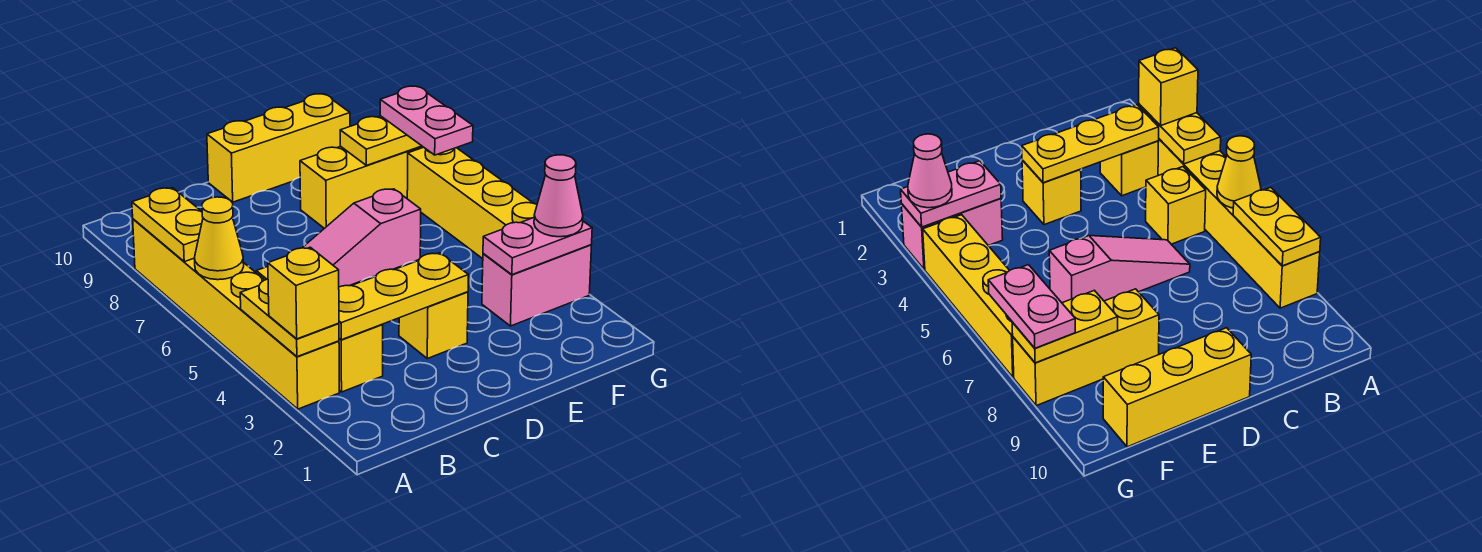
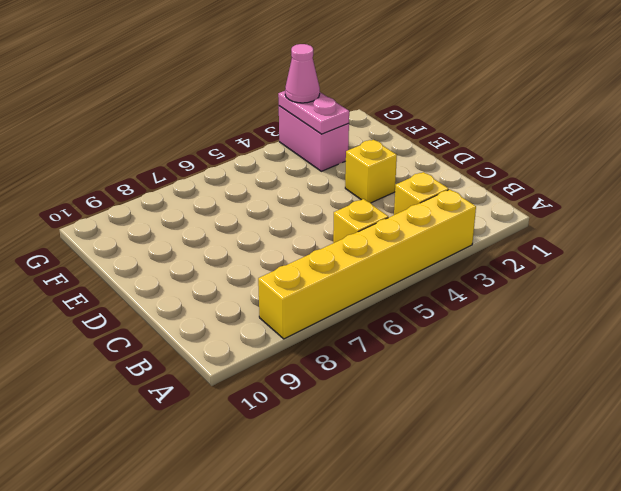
none -> pink 1x3 slope [303,189,421,287]
none -> yellow 1x3 brick [207,94,350,202]
none -> yellow 1x3 brick [300,146,423,228]

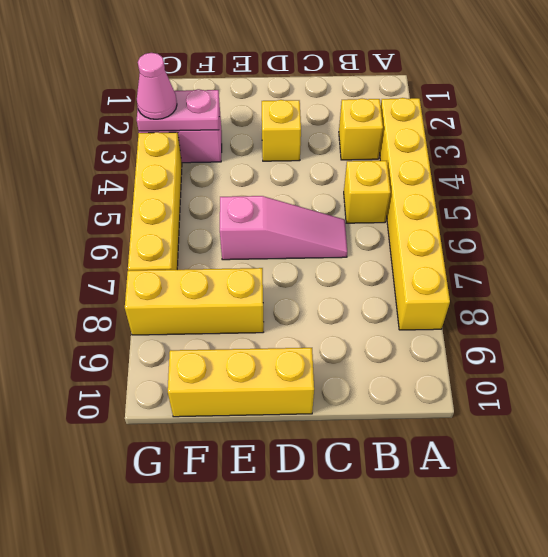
none -> yellow 1x2 plate [240,279,339,357]
none -> yellow 1x1 cone [195,197,244,280]
none -> yellow 1x2 plate [132,188,203,262]

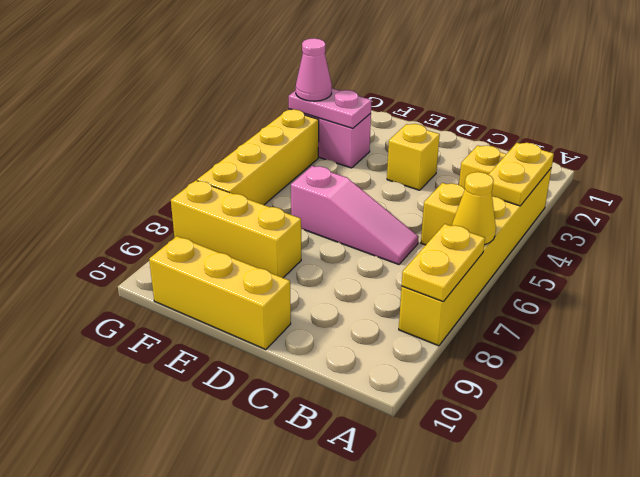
none -> yellow 1x3 plate [339,253,468,340]
none -> yellow 1x2 plate [340,116,421,165]
none -> yellow 1x1 brick [268,247,339,339]

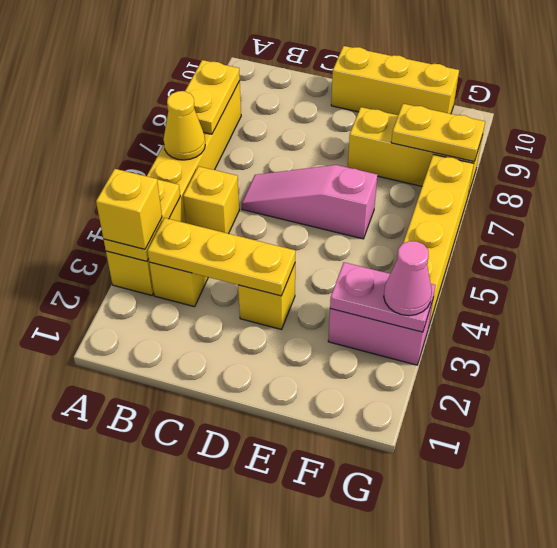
none -> pink 1x2 plate [380,86,473,155]

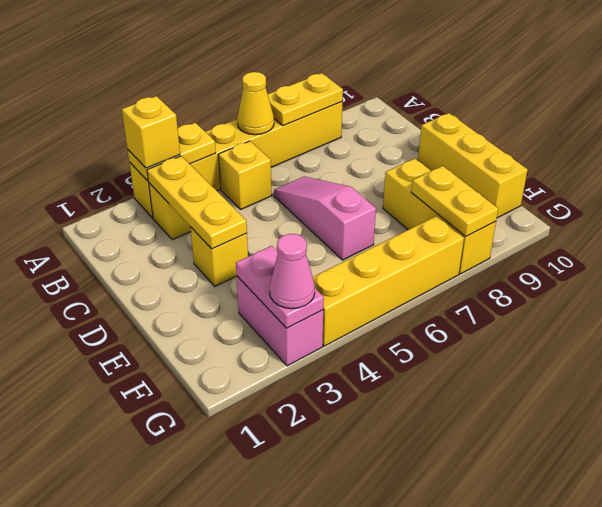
none -> pink 1x2 plate [380,86,473,155]

